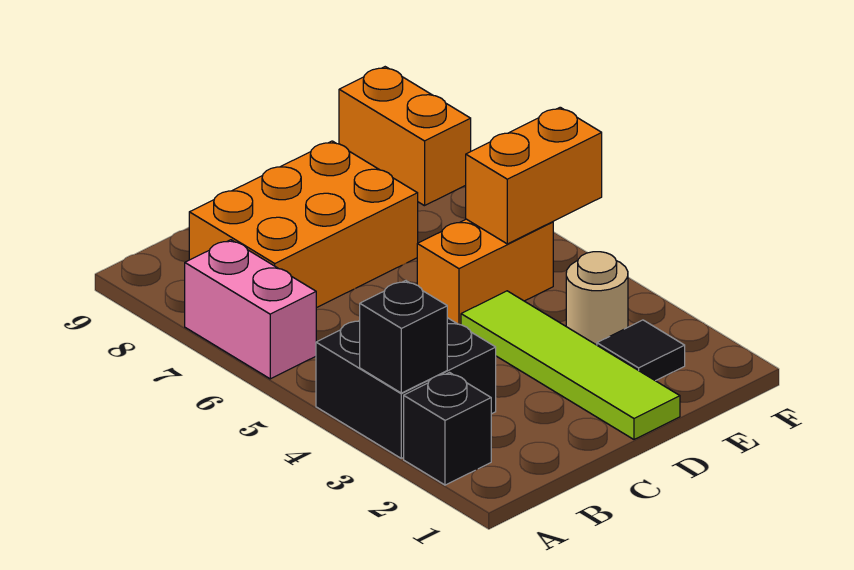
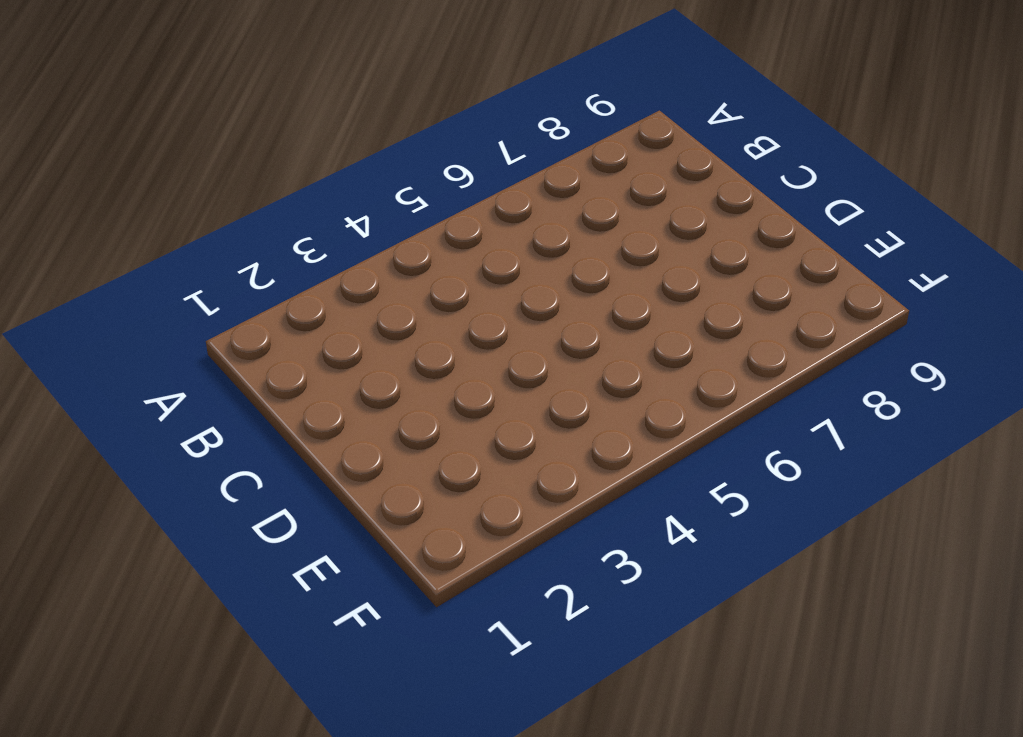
none -> black 1x1 brick [404,373,491,485]
none -> black 2x2 brick [316,318,496,458]

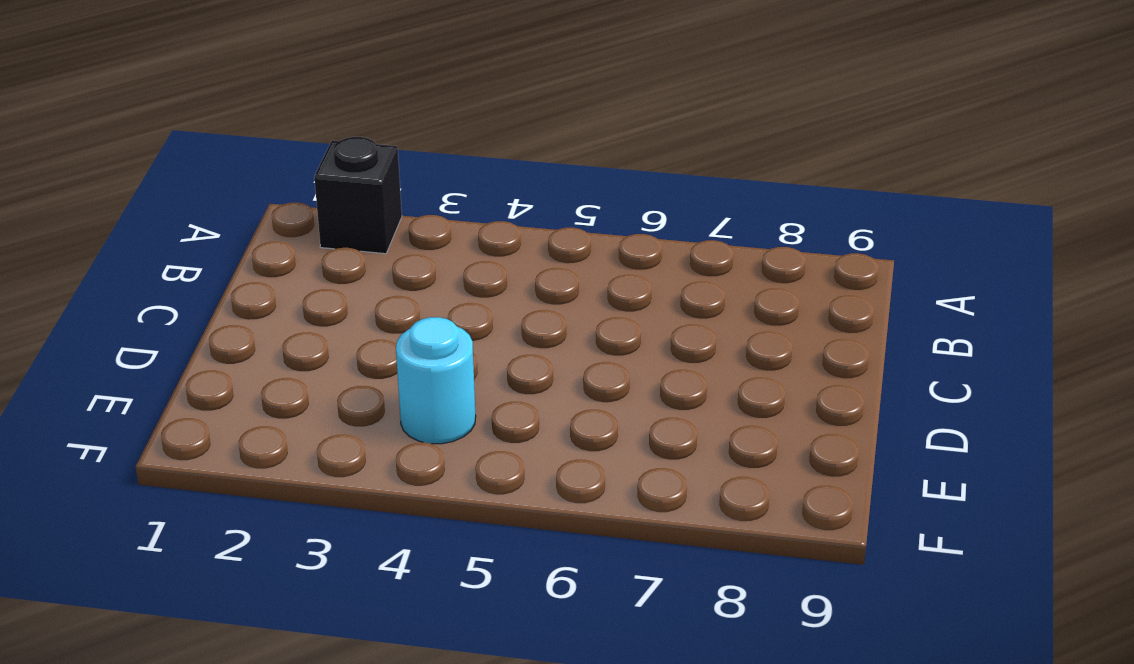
cyan 1x1 round brick [396,317,476,444] -> none
none -> black 2x2 brick [316,318,496,458]
none -> pink 1x2 brick [185,240,316,379]

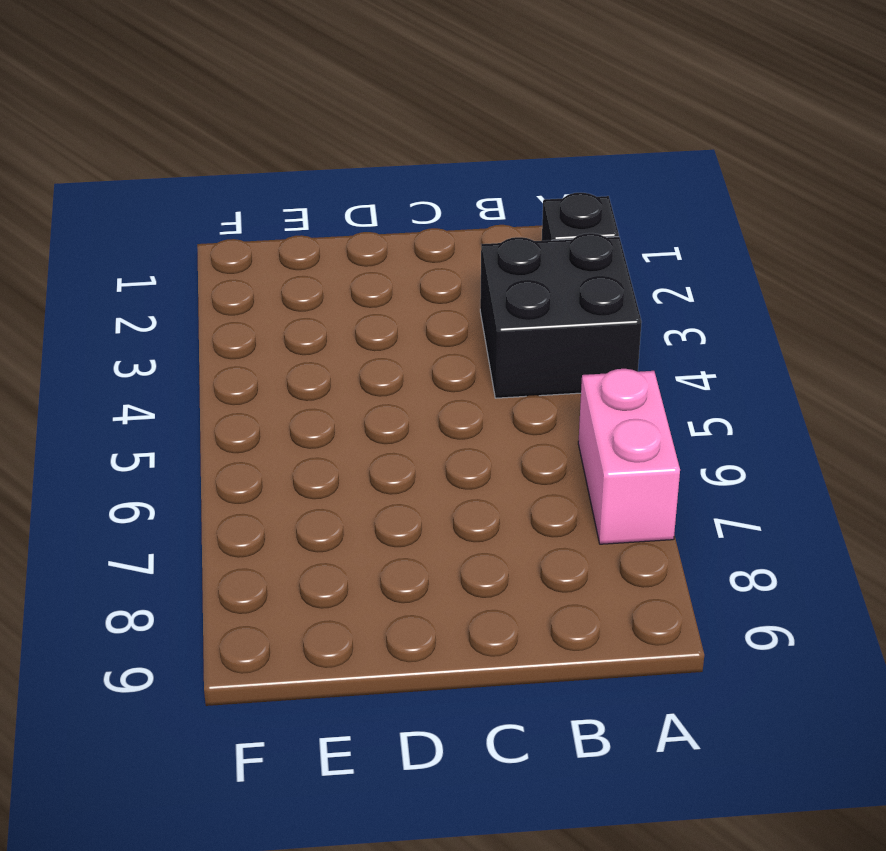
none -> orange 2x3 brick [189,141,418,308]
none -> lime 1x4 tile [461,291,680,439]

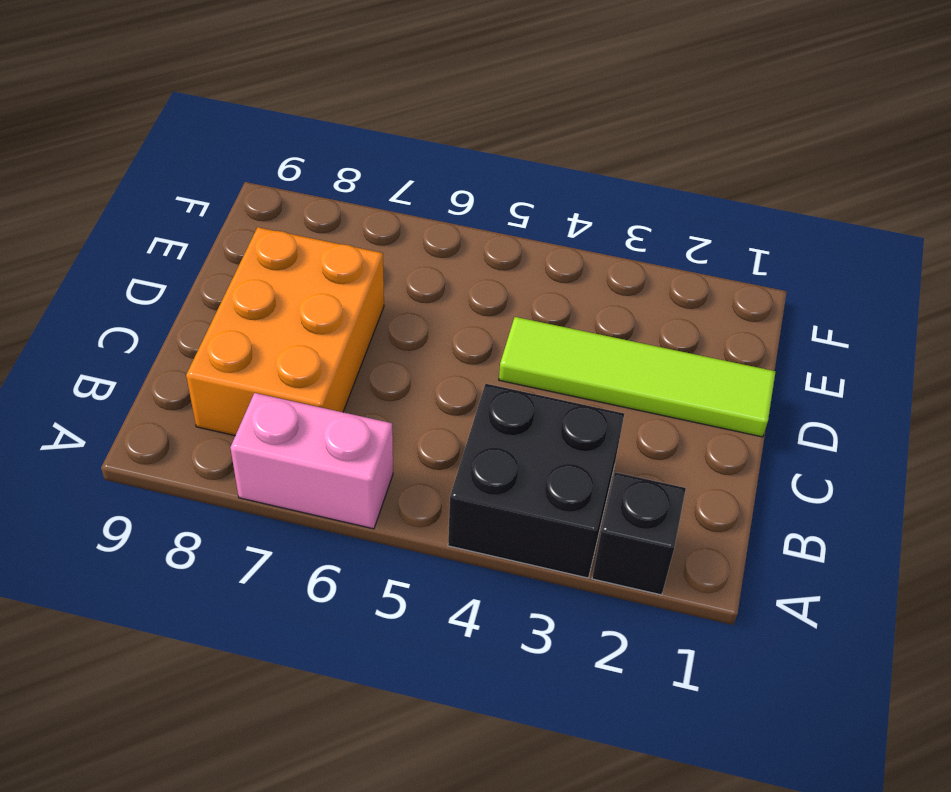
none -> orange 1x2 brick [417,219,553,325]
none -> black 1x1 tile [597,320,685,381]

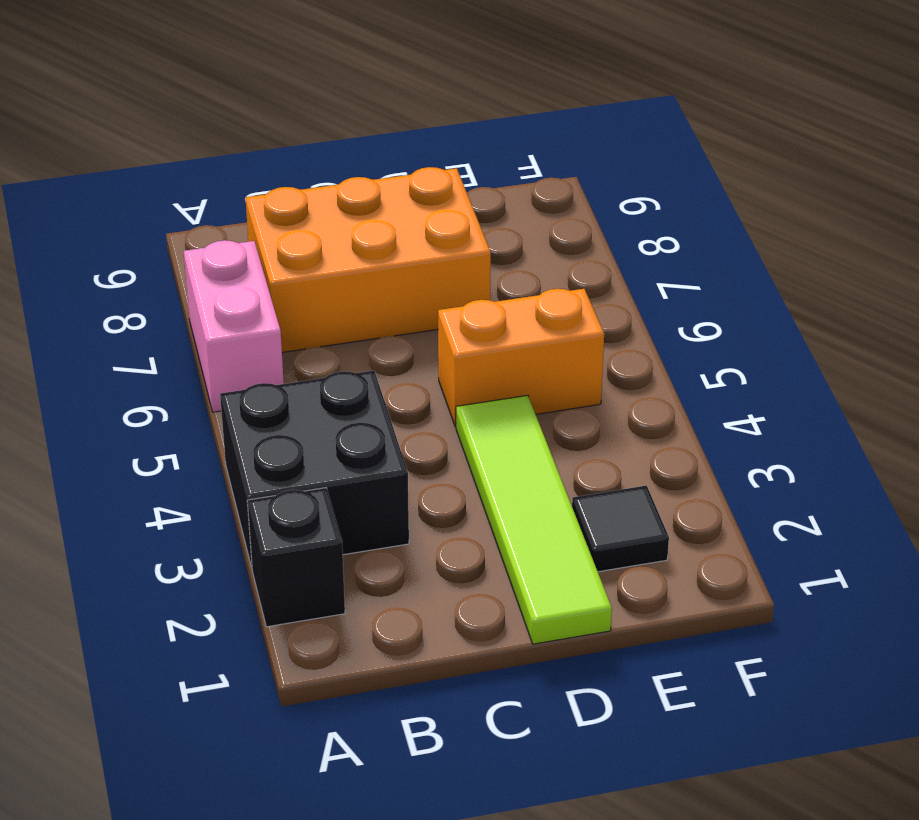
none -> tan 1x1 round brick [566,252,628,345]
none -> orange 1x2 brick [339,67,471,206]

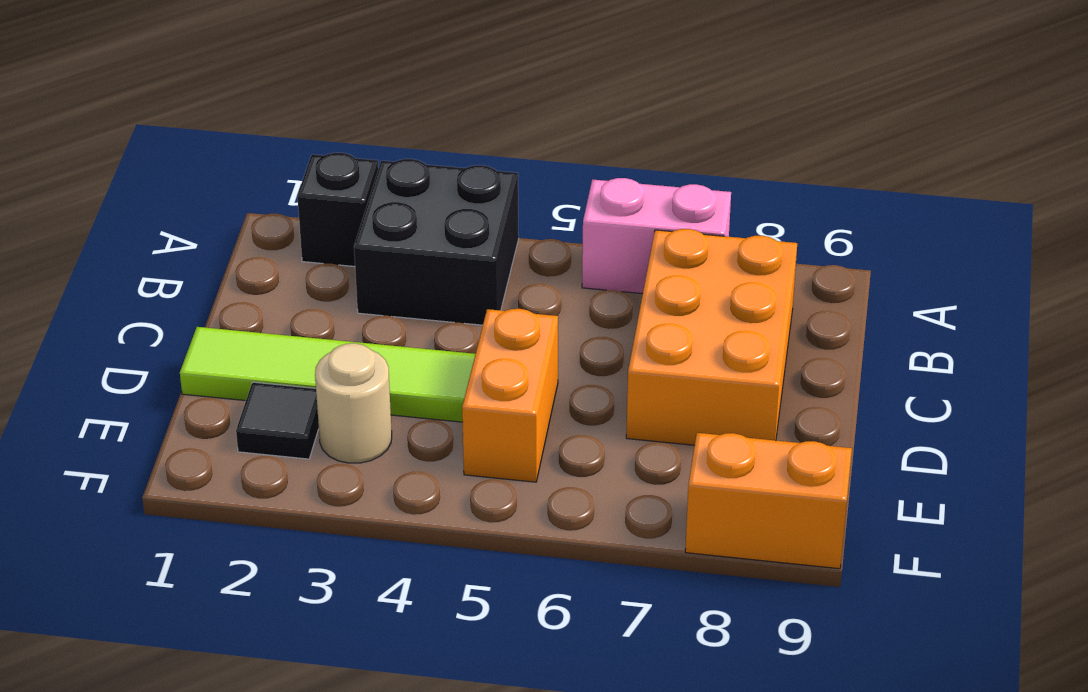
none -> black 1x1 brick [360,280,447,393]
none -> orange 1x2 brick [466,107,602,244]

